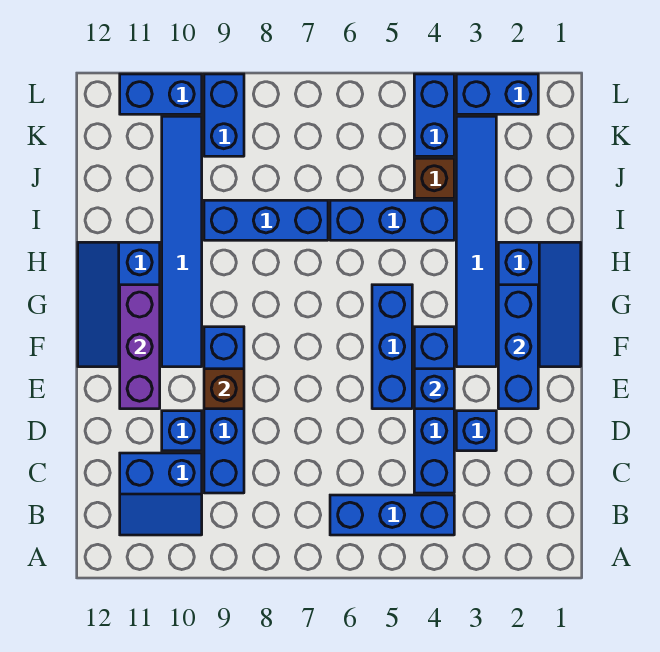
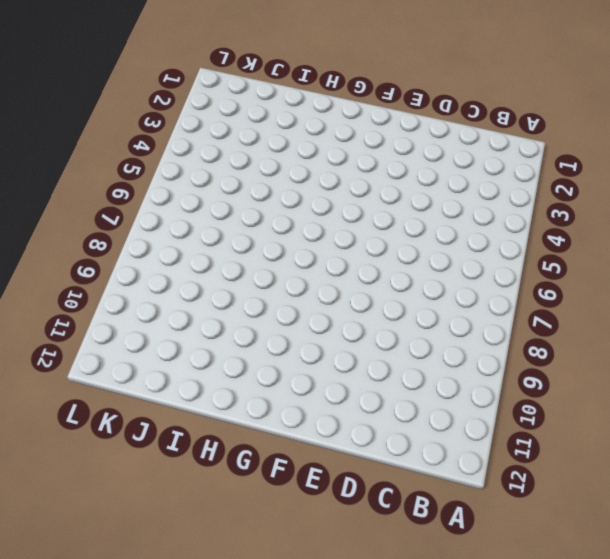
none -> blue 1x3 brick [330,495,454,535]
none -> blue 2x2 slope [120,453,202,535]
none -> blue 1x4 brick [414,327,454,493]

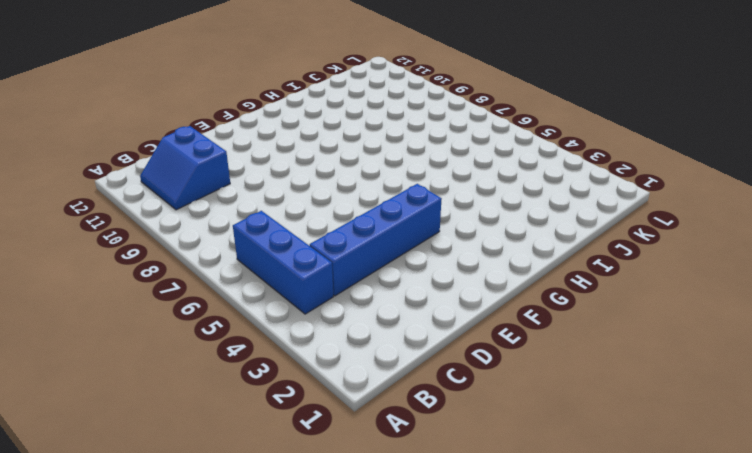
none -> blue 1x4 brick [204,327,244,493]
none -> blue 1x1 brick [456,411,496,451]
none -> blue 1x1 brick [162,411,202,451]

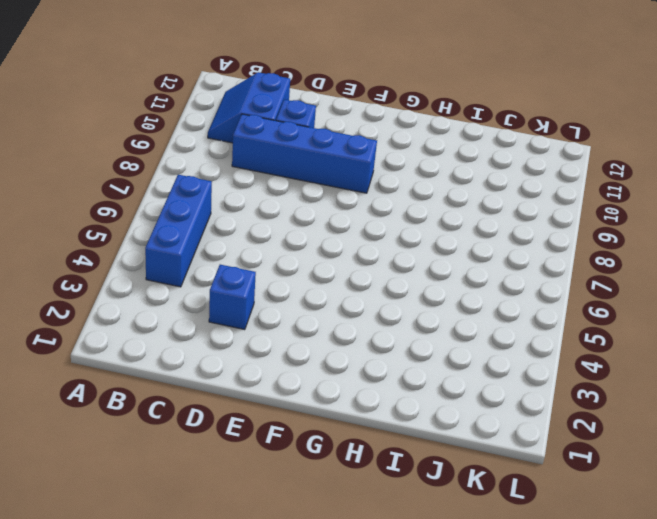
none -> blue 1x4 brick [414,327,454,493]
none -> blue 1x3 brick [372,285,412,409]
none -> blue 2x3 slope [498,242,581,367]

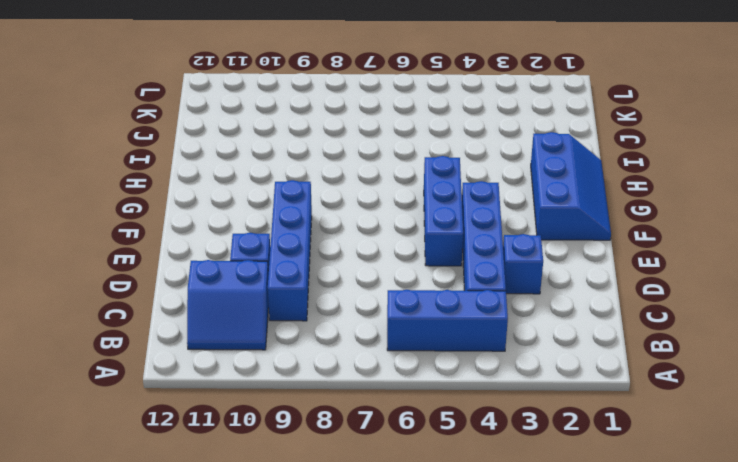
none -> blue 1x6 tile [456,116,496,367]
none -> blue 1x6 tile [162,116,202,367]
none -> blue 2x3 slope [78,242,160,367]

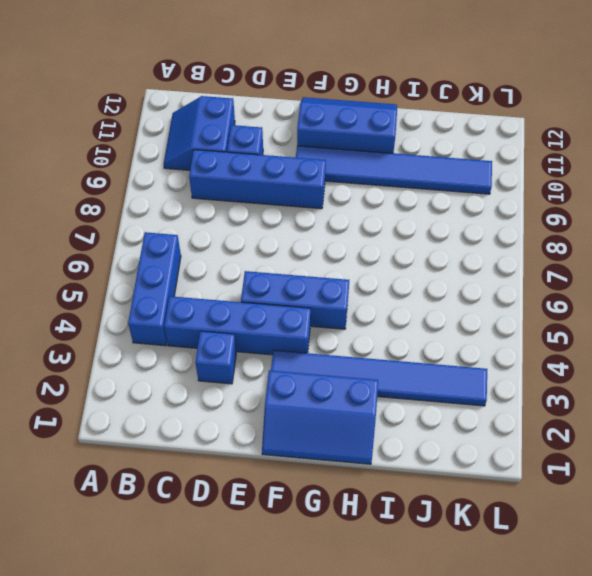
none -> blue 1x3 brick [330,200,454,240]
none -> blue 1x3 brick [204,200,328,240]
none -> brown 1x1 brick [414,158,454,198]

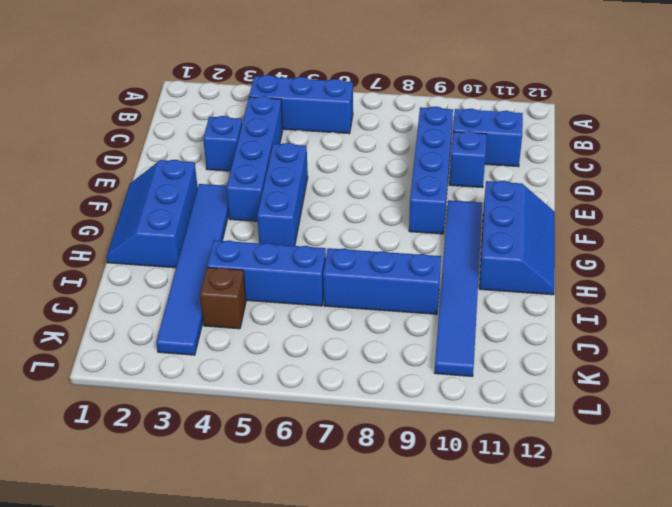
none -> blue 1x2 brick [414,74,454,156]
none -> blue 1x2 brick [204,74,244,156]
none -> blue 1x2 brick [456,74,538,114]

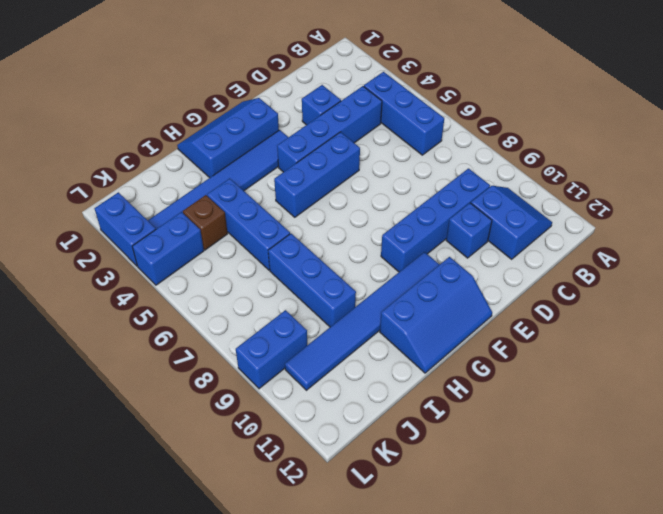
none -> blue 1x2 brick [120,74,202,114]
none -> blue 1x3 brick [498,285,538,409]
none -> blue 1x1 brick [414,369,454,409]

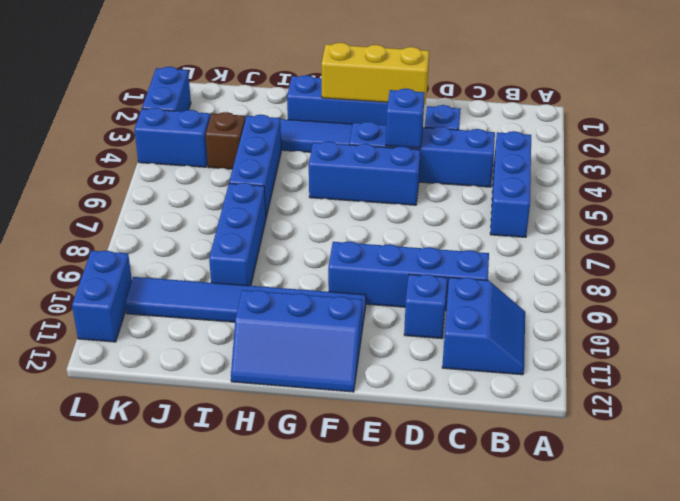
yellow 1x3 brick [321,43,429,105] -> blue 1x3 brick [498,285,538,409]
none -> blue 1x2 brick [204,74,244,156]
none -> brown 1x1 brick [204,369,244,409]
none -> purple 1x3 brick [120,285,160,409]

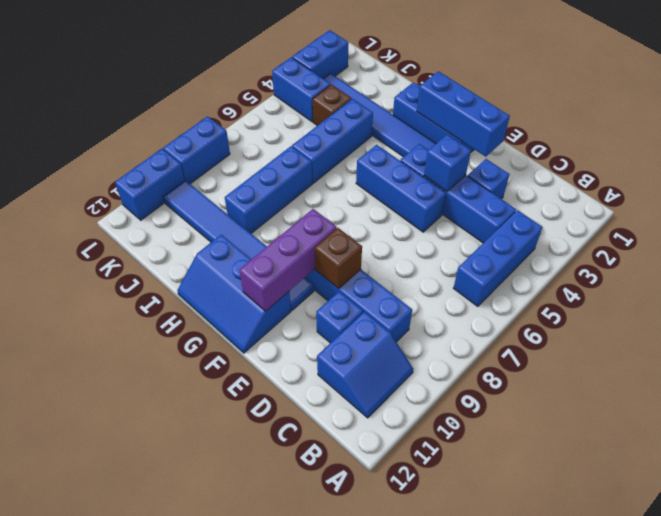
purple 1x3 brick [239,209,337,311] -> purple 1x3 brick turned to [120,285,160,409]
blue 1x2 brick [163,116,230,184] -> blue 1x2 brick turned to [204,74,244,156]

